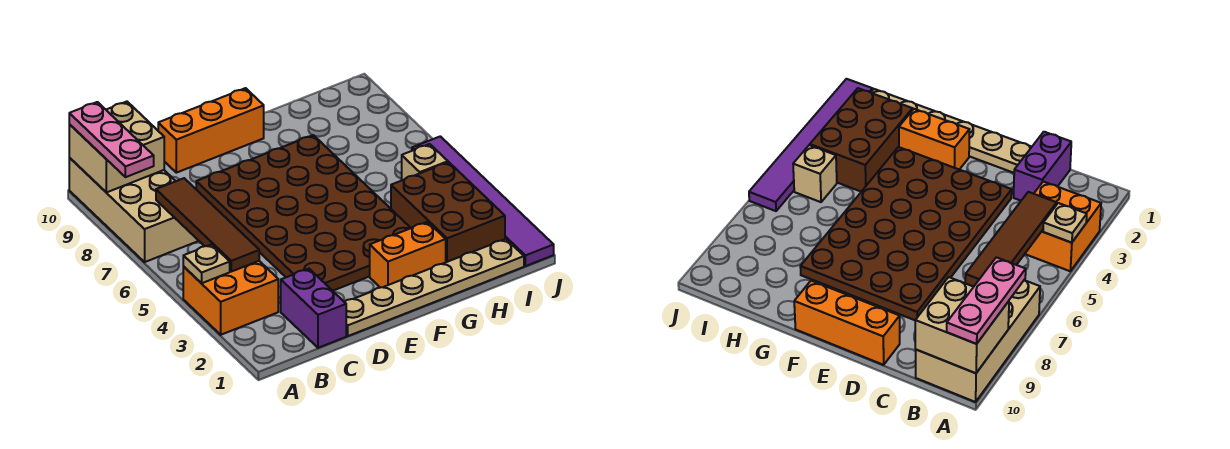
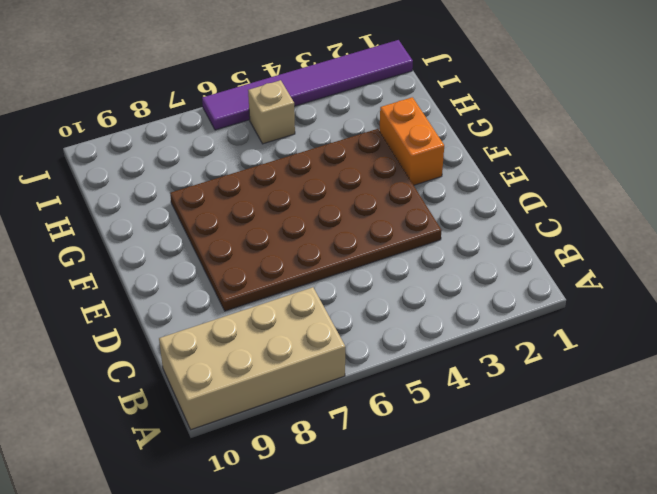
none -> orange 2x2 brick [183,261,278,335]
none -> purple 1x2 brick [281,269,346,348]
none -> tan 1x6 plate [345,239,524,336]

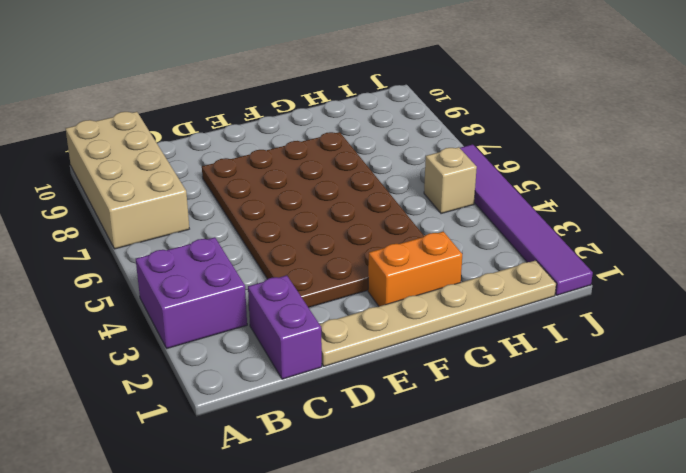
purple 2x2 brick [136,237,247,348] -> orange 2x2 brick [183,261,278,335]
none -> orange 1x3 brick [158,88,264,173]
none -> brown 2x3 brick [391,162,505,262]
none -> tan 1x1 plate [183,244,230,283]

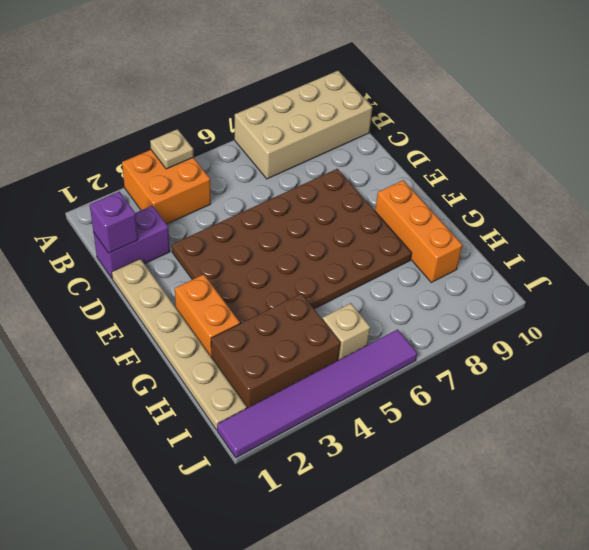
purple 1x1 brick [90,192,138,253] -> none
orange 1x3 brick [375,180,462,283] -> orange 1x3 brick moved to [158,88,264,173]
none -> tan 2x2 brick [69,102,164,192]
none -> brown 1x4 tile [156,178,259,272]
none -> pink 1x3 plate [69,102,154,177]

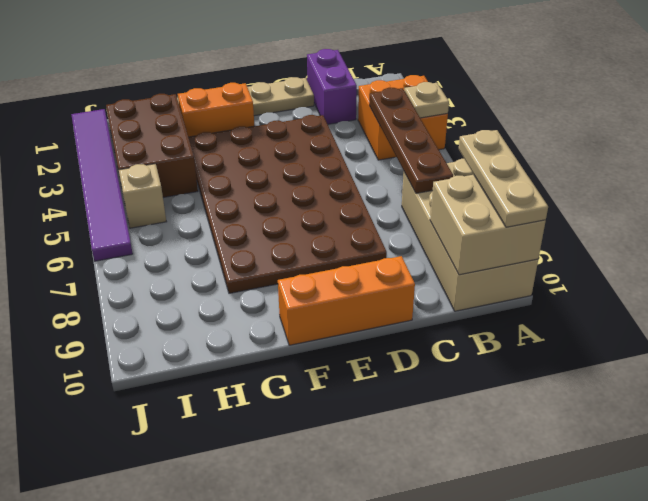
tan 1x3 plate [459,130,548,227] -> pink 1x3 plate [69,102,154,177]
brown 1x4 plate [369,88,453,193] -> brown 1x4 tile [156,178,259,272]

